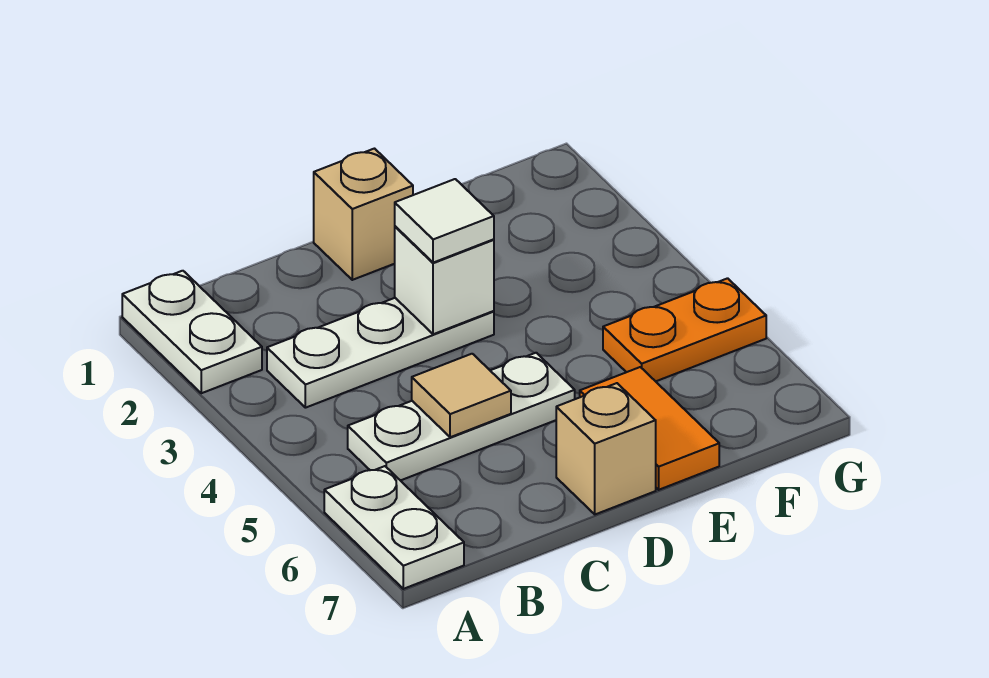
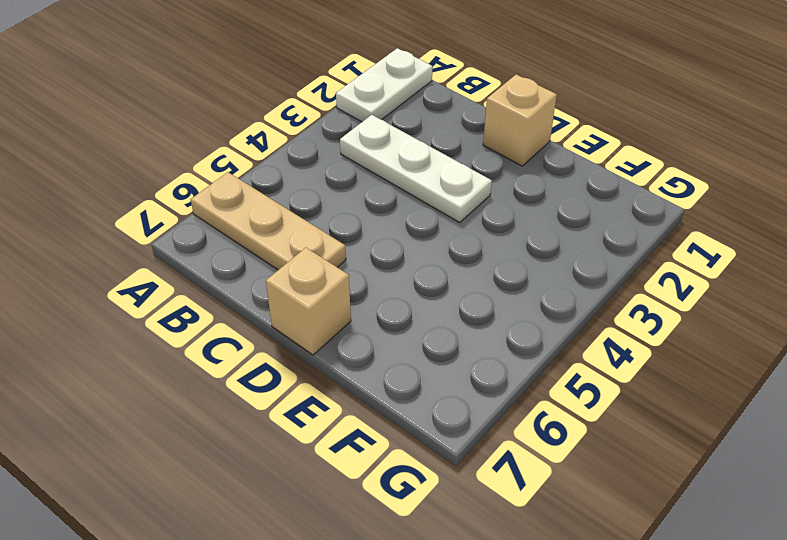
tan 1x3 plate [191,172,346,270] -> white 1x2 plate [324,466,464,589]
none -> white 1x3 plate [348,353,575,481]
none -> orange 1x2 tile [580,367,719,490]

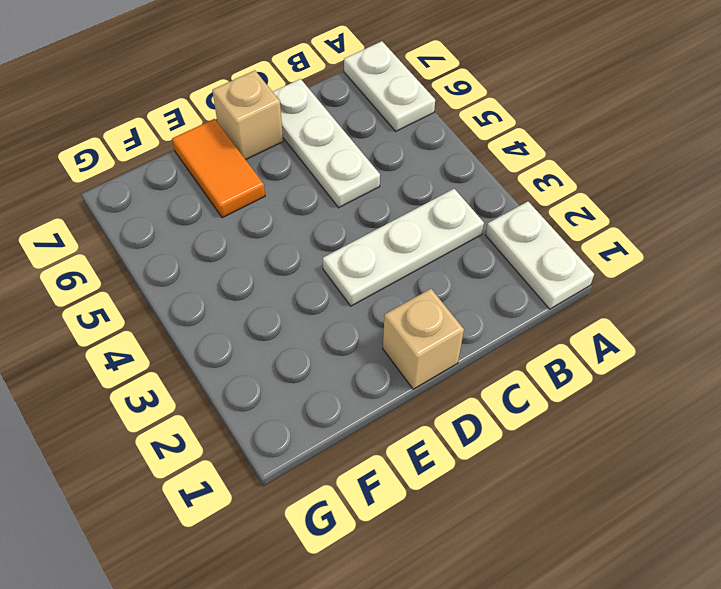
white 1x3 plate [273,79,380,208] -> white 1x3 plate turned to [348,353,575,481]
none -> orange 1x2 plate [603,278,766,381]
none -> tan 1x1 tile [412,354,511,437]

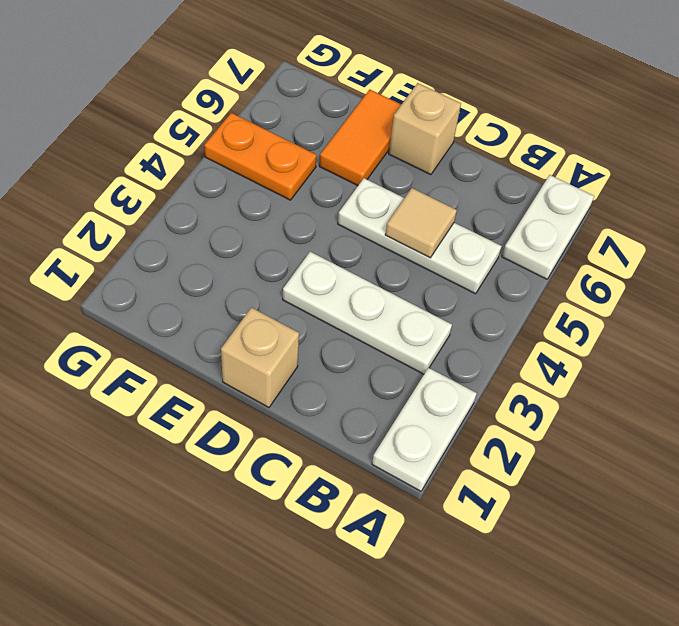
none -> white 1x1 brick [395,226,494,334]
none -> white 1x1 tile [395,179,494,263]

